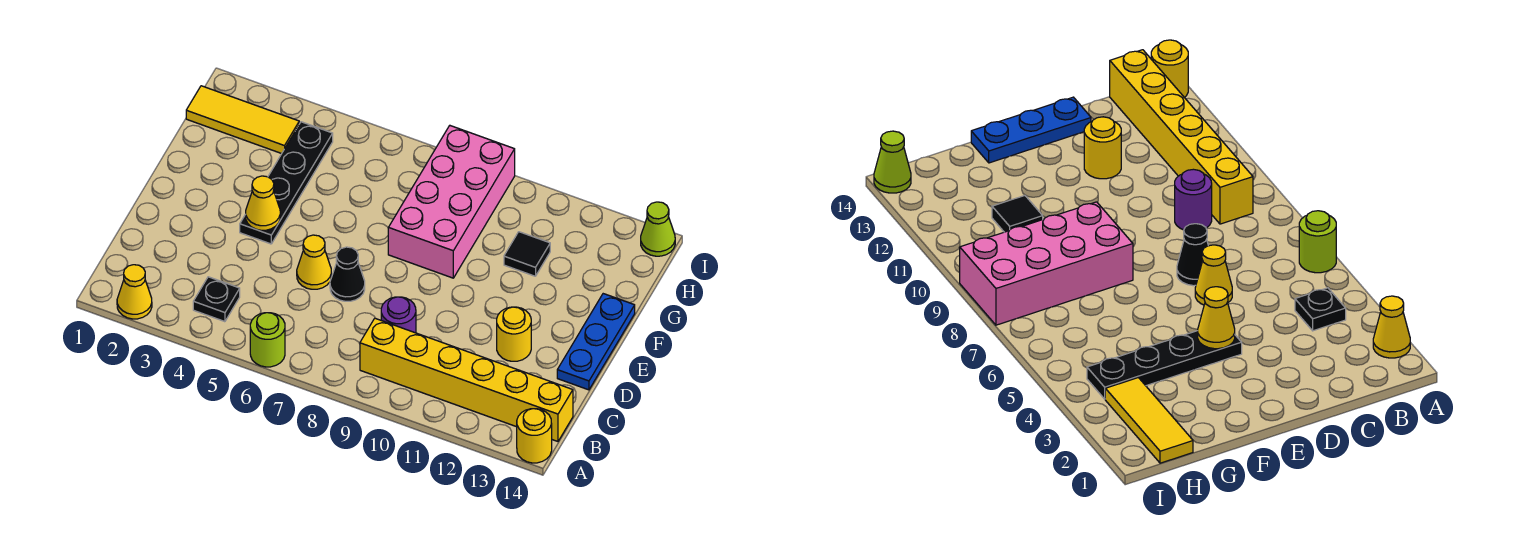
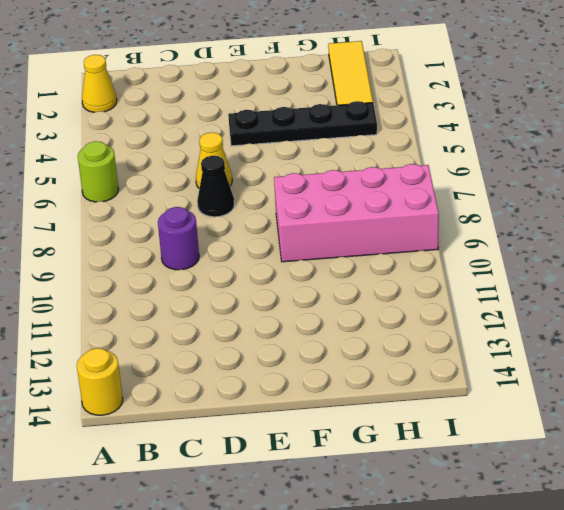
none -> black 1x1 plate [193,277,240,322]
none -> yellow 1x6 brick [360,318,573,441]
none -> yellow 1x1 round brick [497,307,531,361]

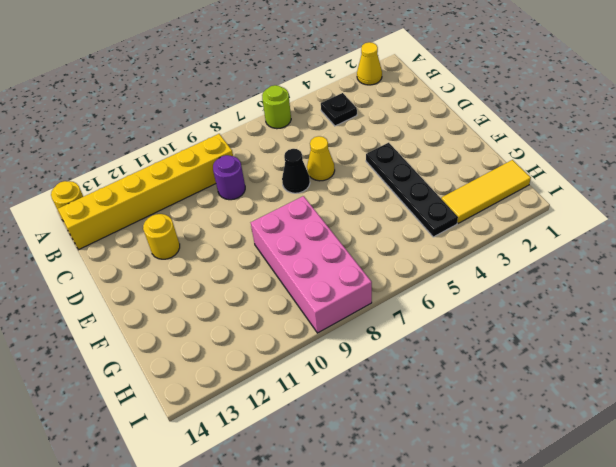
none -> blue 1x3 plate [557,294,635,390]
none -> black 1x1 tile [504,232,550,276]
none -> lime 1x1 cone [641,202,675,256]

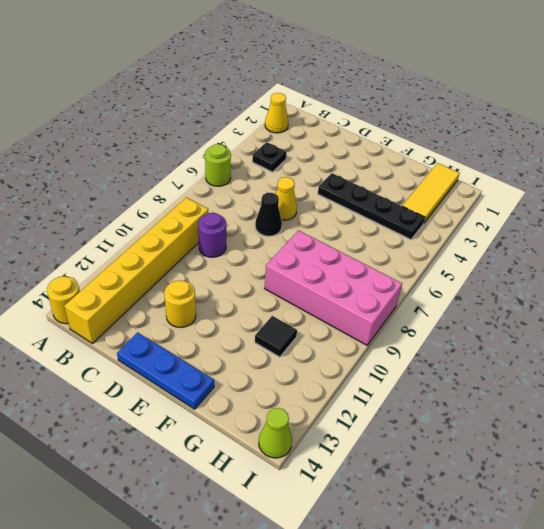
none -> yellow 1x1 cone [246,176,280,230]

